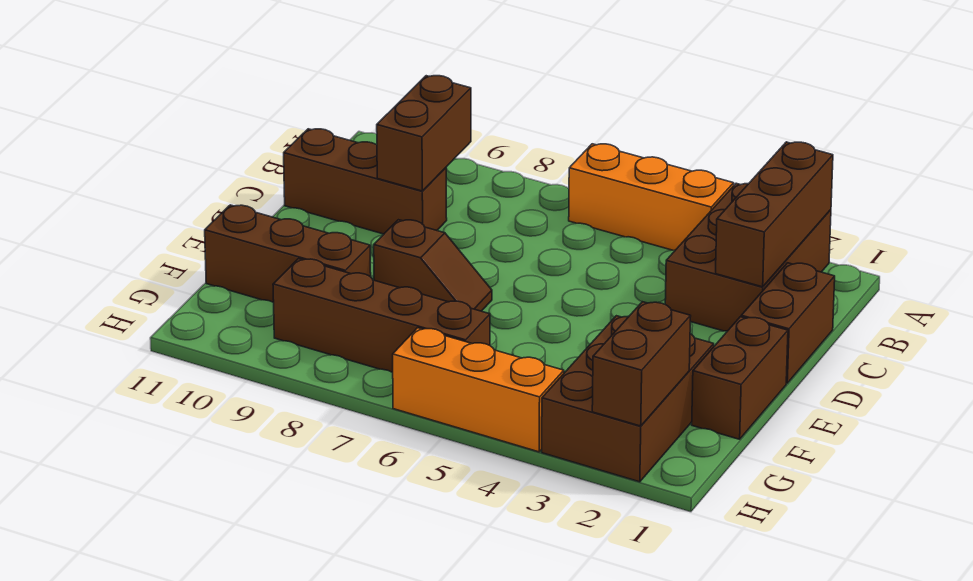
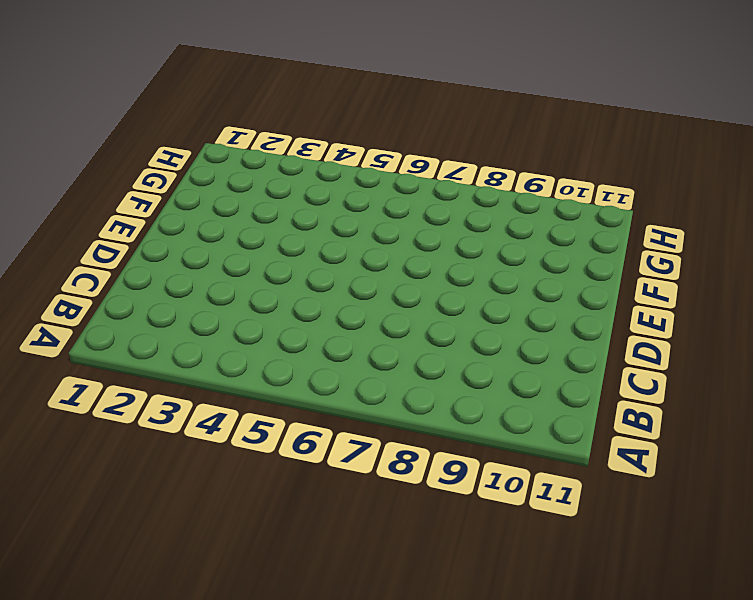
none -> brown 2x3 brick [665,183,831,331]
none -> orange 1x3 brick [569,144,734,250]
none -> brown 1x2 brick [741,263,835,383]

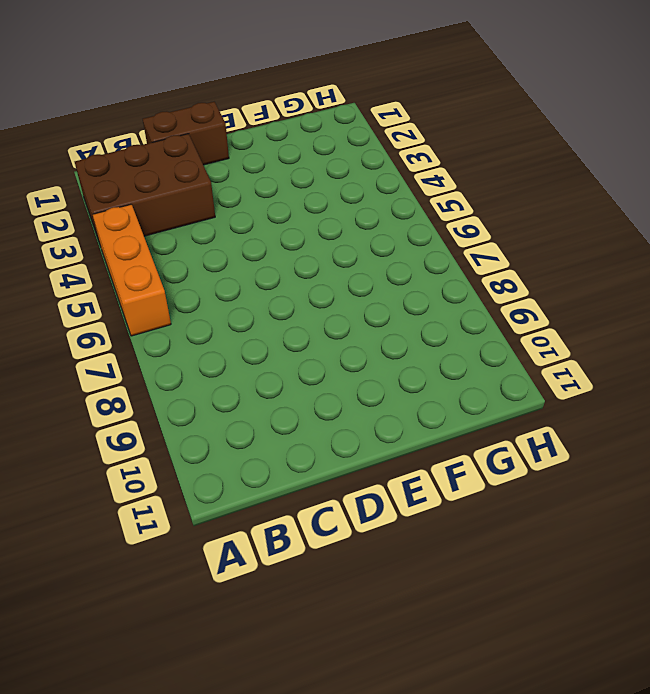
none -> brown 1x3 brick [284,129,447,234]
none -> brown 1x2 brick [692,317,788,439]
none -> brown 1x2 slope [374,220,492,311]

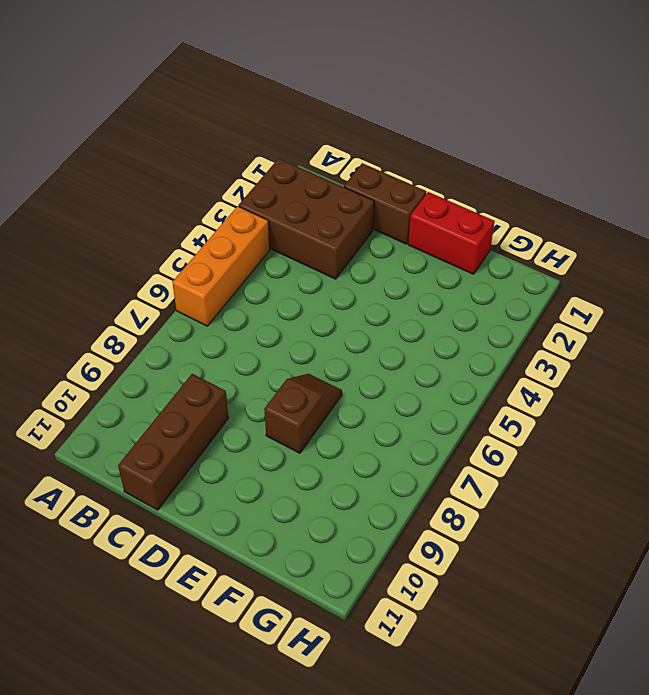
red 1x2 brick [408,192,495,274] -> brown 1x2 brick [692,317,788,439]
none -> brown 2x3 brick [542,316,714,482]
none -> brown 1x3 brick [205,205,371,303]
none -> brown 1x4 brick [273,259,490,373]

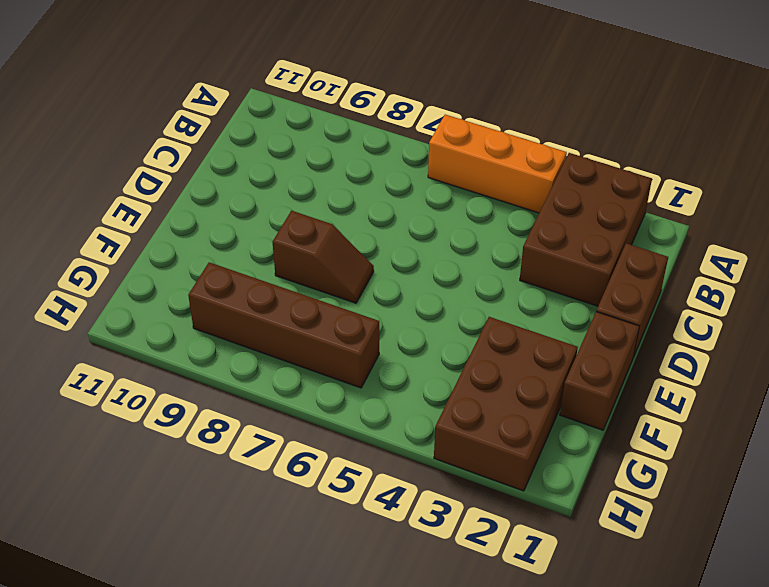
none -> brown 1x3 brick [284,129,447,234]
none -> brown 1x3 brick [205,205,371,303]
none -> orange 1x3 brick [393,328,564,452]

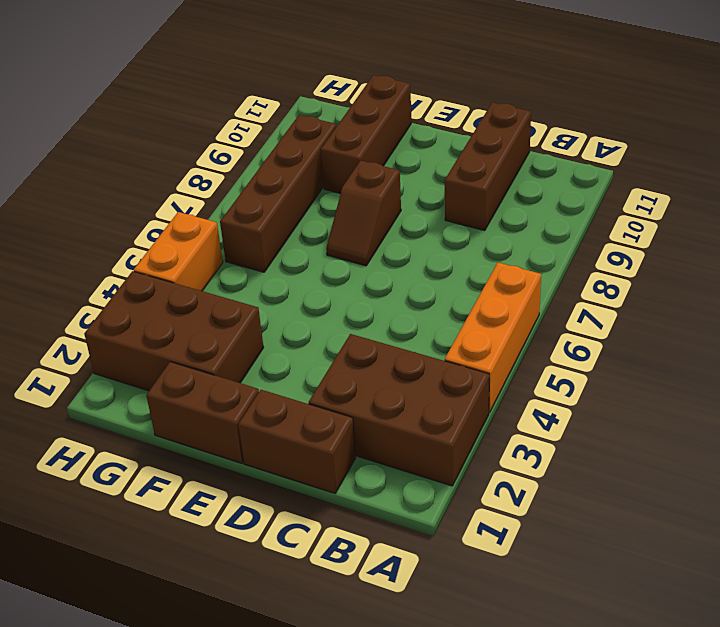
orange 1x2 brick [134,212,223,291] -> orange 1x3 brick [393,328,564,452]
none -> brown 1x3 brick [716,142,833,287]
none -> brown 1x2 brick [377,76,471,191]
none -> brown 1x2 brick [592,302,691,426]

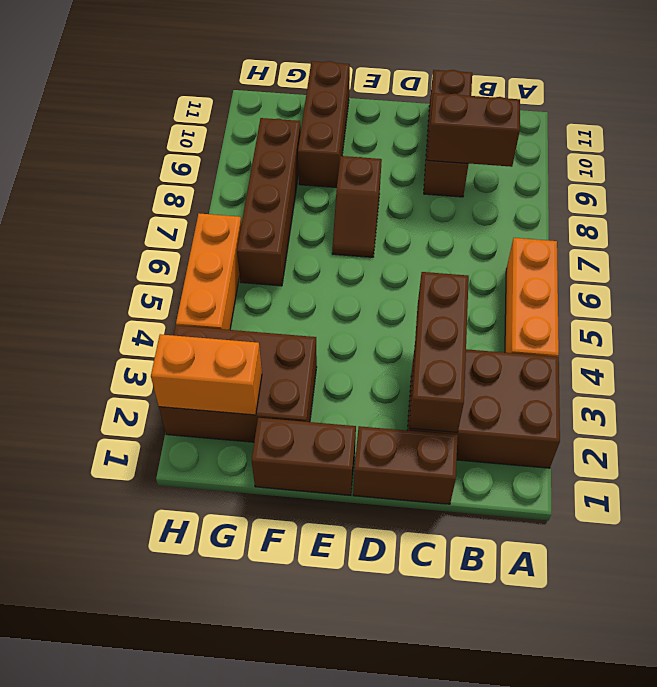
brown 1x3 brick [409,272,469,432] -> brown 1x3 brick turned to [716,142,833,287]
orange 1x2 brick [151,334,262,415] -> brown 1x2 brick [592,302,691,426]

